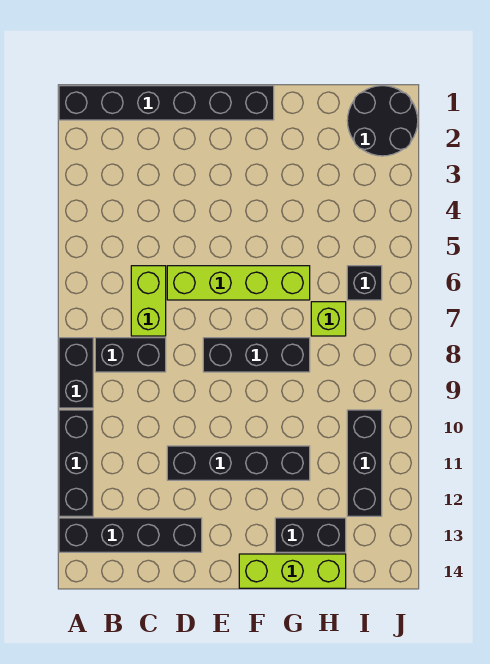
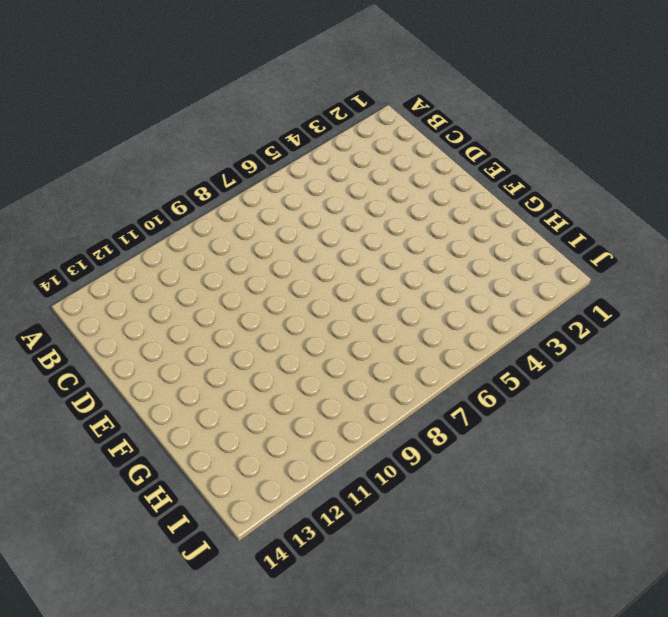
none -> black 1x6 brick [59,86,274,120]
none -> black 1x2 brick [59,338,93,408]
none -> black 1x3 brick [59,410,93,516]

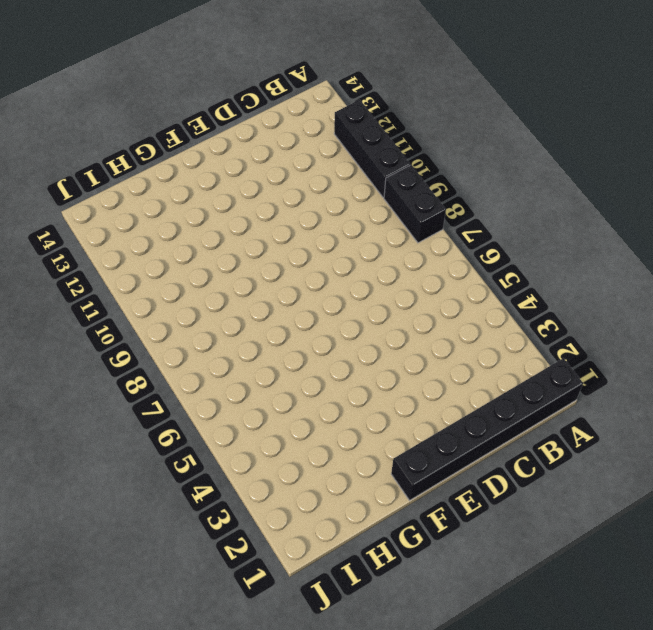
none -> black 1x4 brick [59,518,202,552]
none -> black 1x2 brick [95,338,166,372]
none -> lime 1x2 brick [131,266,166,336]

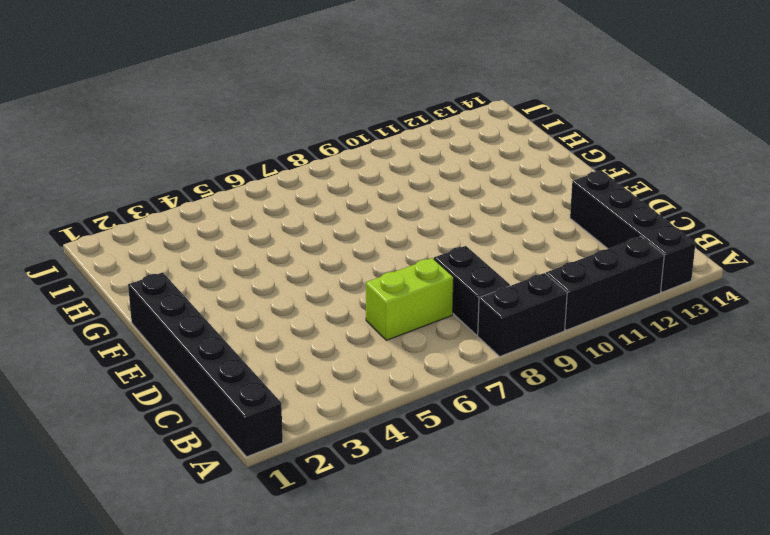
none -> lime 1x4 brick [167,266,310,300]
none -> black 1x4 brick [167,446,310,480]
none -> black 1x3 brick [203,338,310,372]

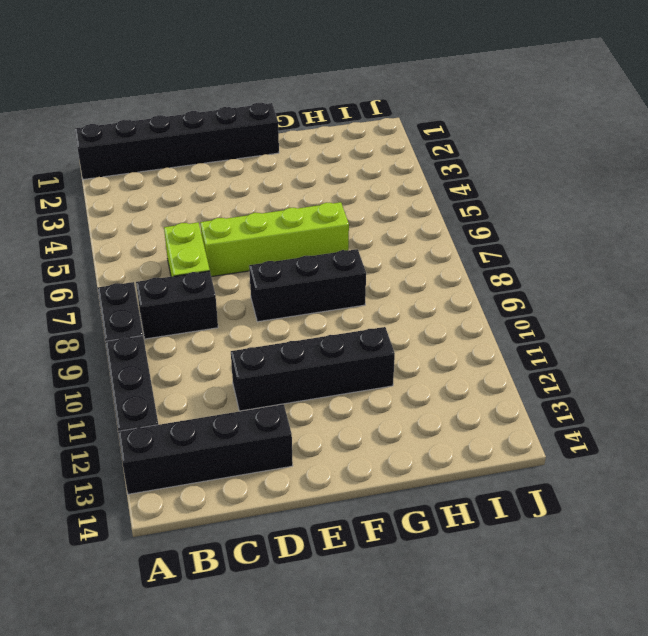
none -> lime 1x3 brick [239,554,346,588]
none -> black 1x2 brick [275,518,346,552]
none -> lime 1x1 brick [311,302,346,336]

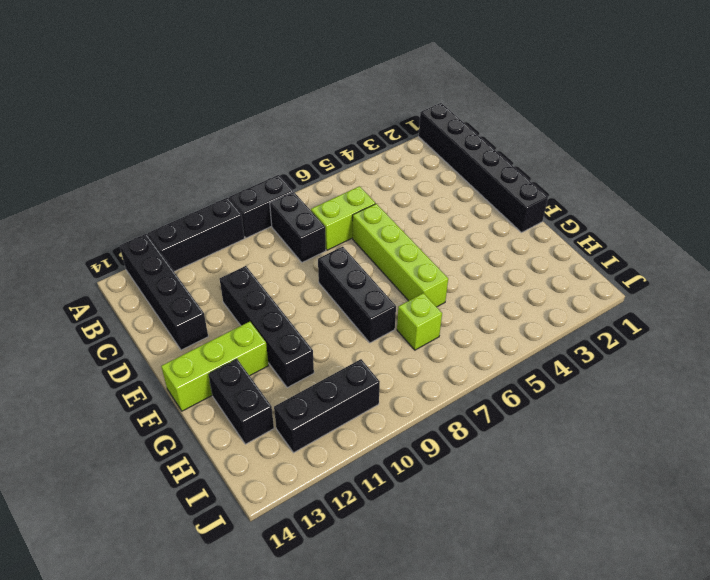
lime 1x3 brick [161,322,269,411] -> lime 1x3 brick turned to [239,554,346,588]
none -> black 2x2 round brick [347,86,418,156]
none -> black 1x1 brick [347,266,382,300]

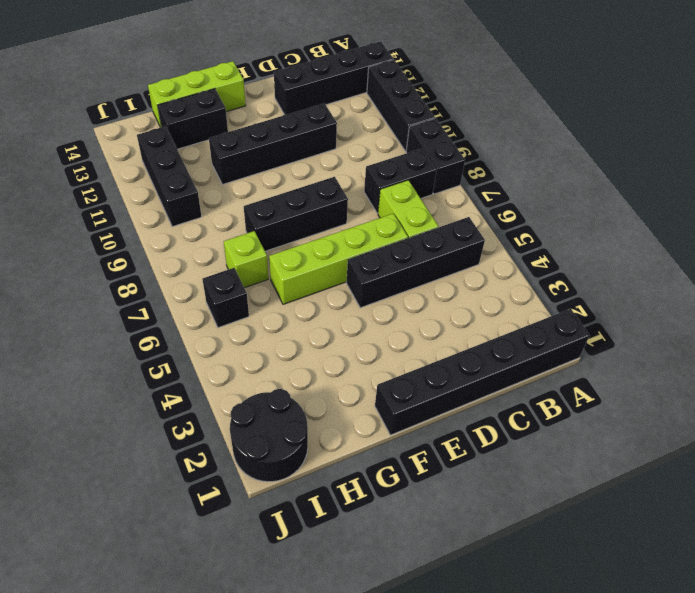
black 1x4 brick [346,217,485,308] -> none

